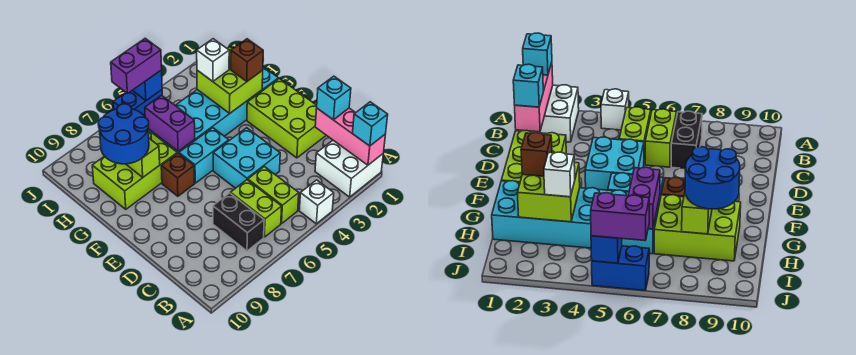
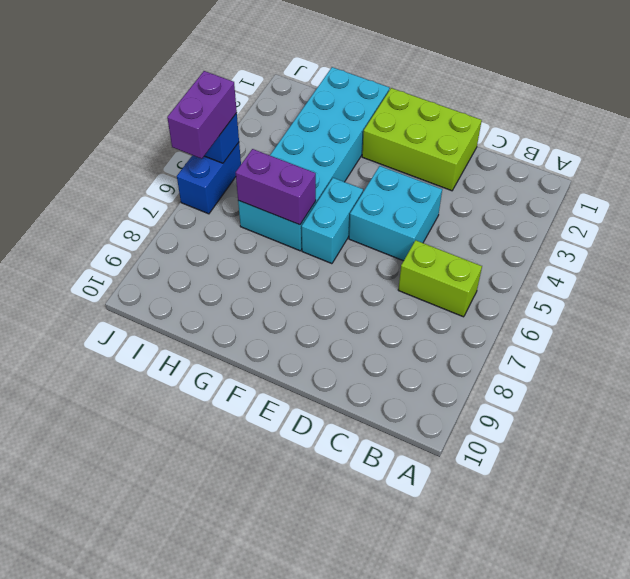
none -> white 2x2 brick [315,140,383,197]
none -> white 1x1 brick [299,180,334,224]
none -> lime 1x2 brick [248,167,299,224]

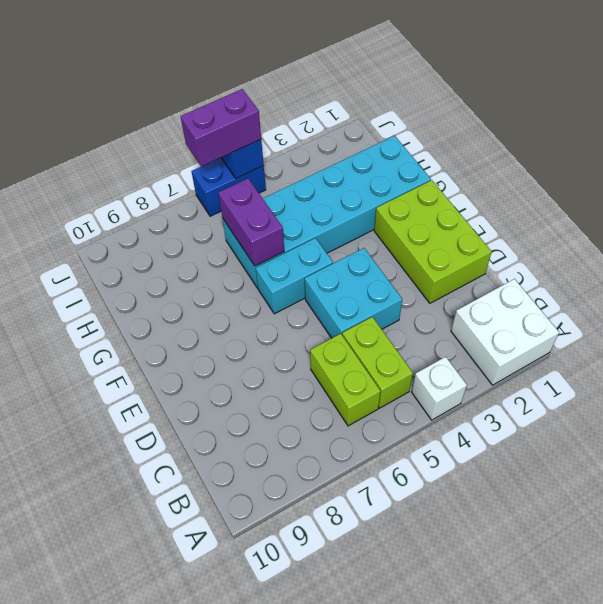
none -> black 1x2 brick [213,193,264,251]
none -> brown 1x1 brick [161,153,194,196]
none -> lime 2x3 brick [92,130,177,209]

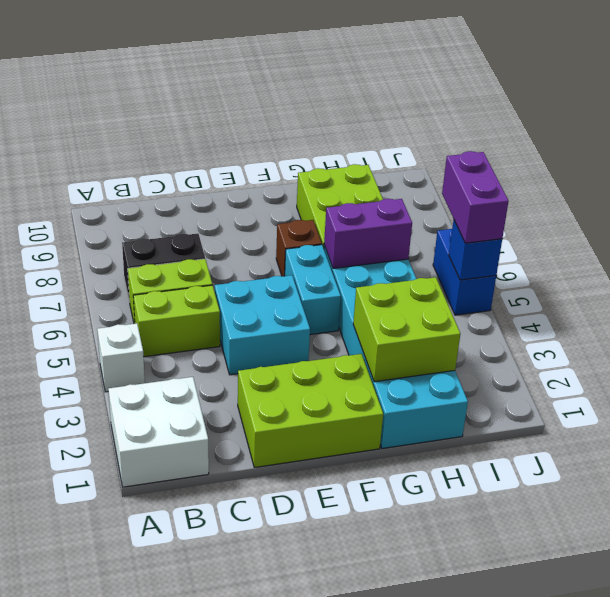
none -> pink 1x3 brick [315,108,385,165]
none -> lime 1x2 brick [126,139,160,177]
none -> cyan 1x1 brick [352,102,388,146]

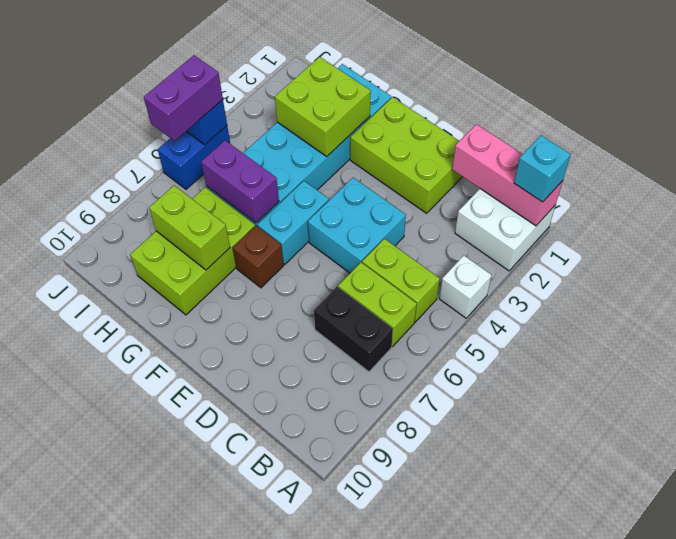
none -> cyan 1x1 brick [317,76,351,120]
none -> brown 1x1 brick [231,39,263,81]
none -> blue 2x2 round brick [98,104,149,164]

